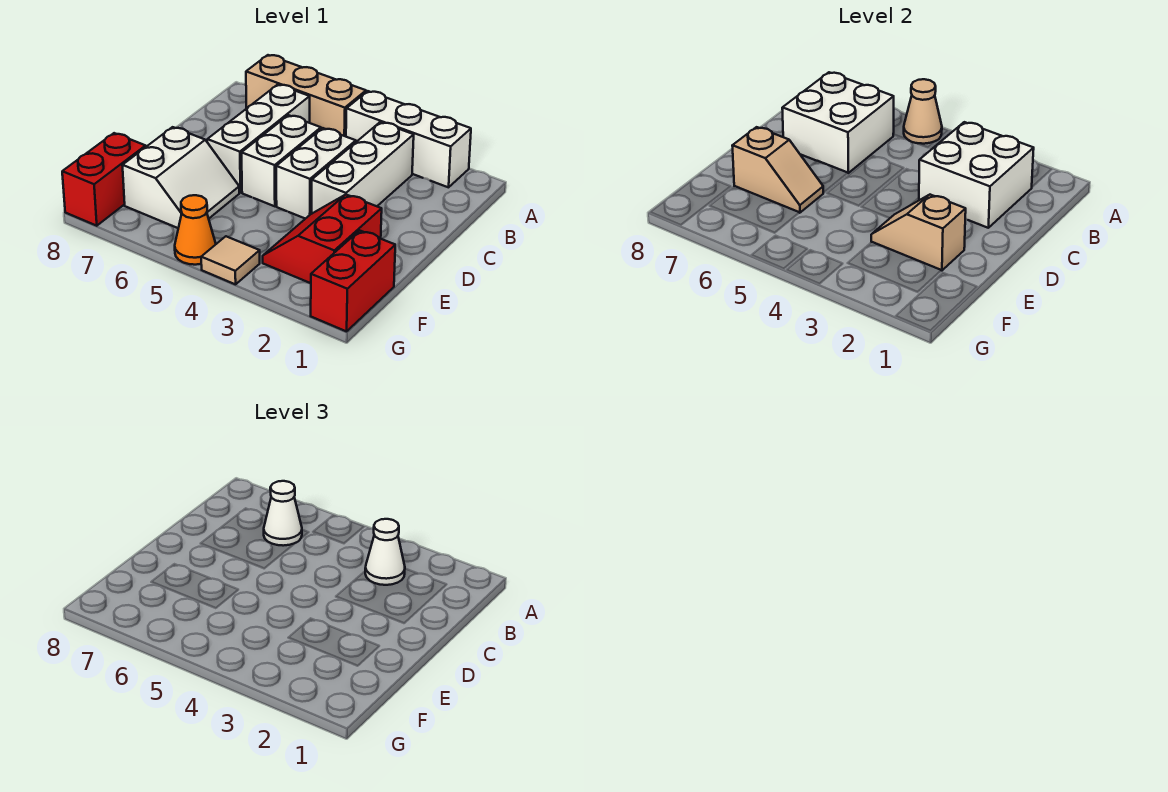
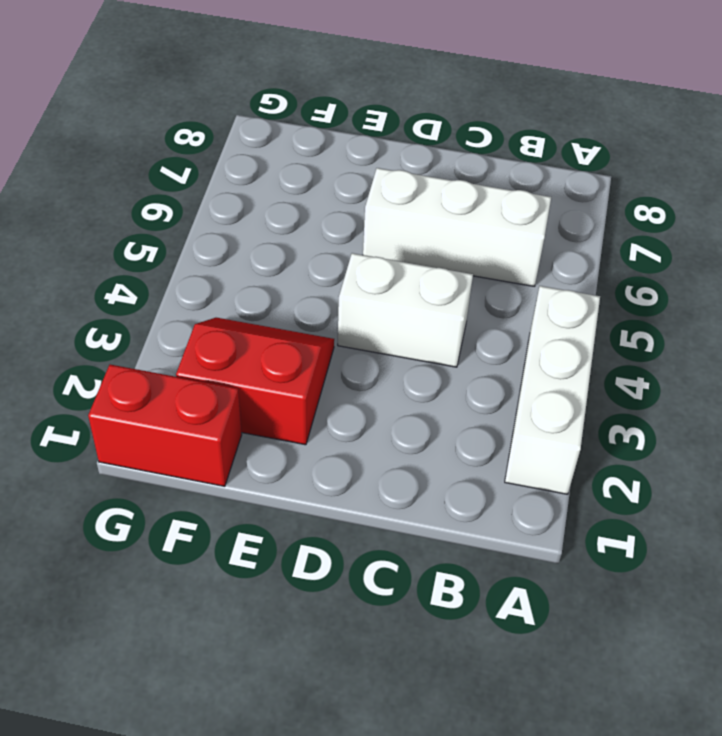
none -> tan 1x3 brick [246,55,366,137]
none -> white 1x3 brick [312,122,414,213]
none -> white 1x2 brick [242,115,321,206]

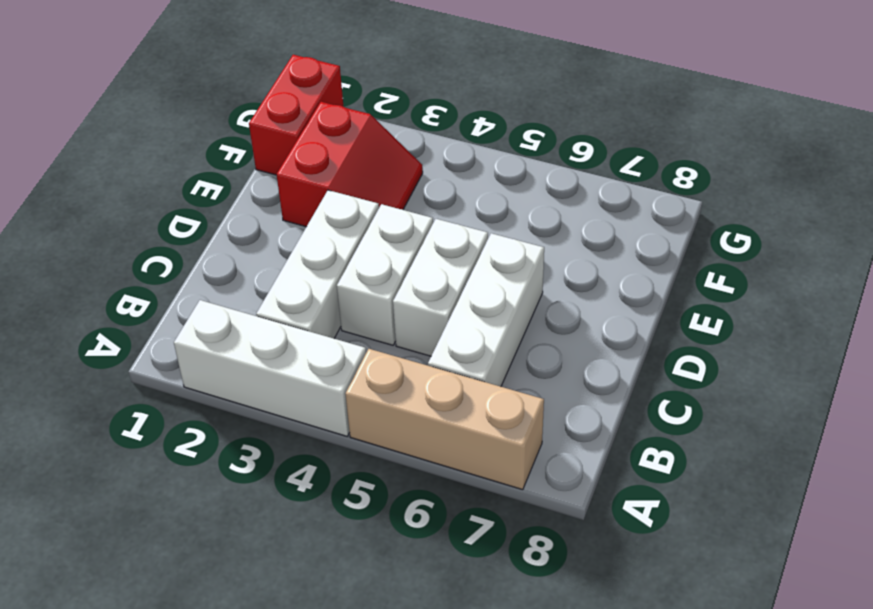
none -> white 2x2 slope [122,127,239,228]
none -> red 1x2 brick [62,133,146,226]
none -> tan 1x1 tile [201,236,260,284]

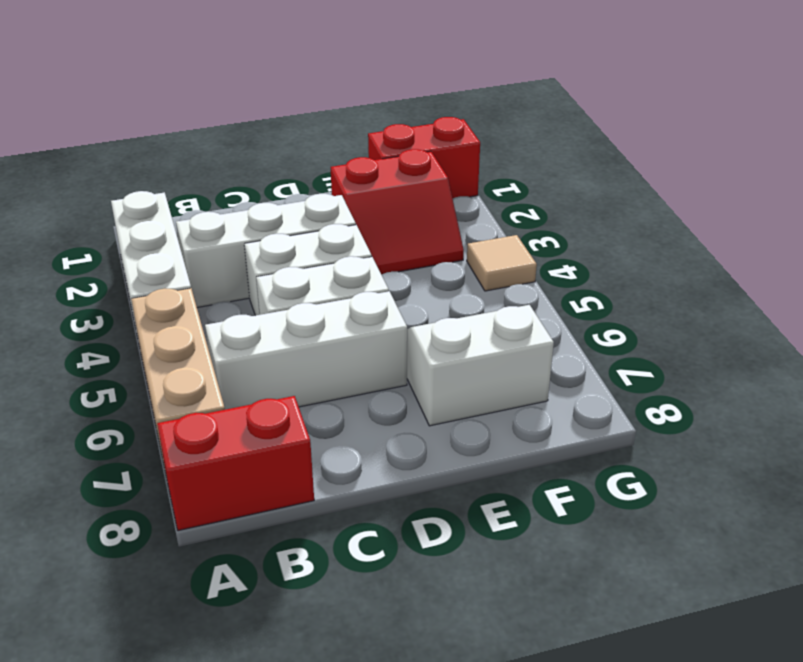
red 1x2 brick [157,396,314,531] -> red 1x2 brick moved to [62,133,146,226]
none -> orange 1x1 cone [175,195,216,265]
none -> tan 1x1 cone [904,79,942,144]
none -> white 2x2 brick [919,122,1034,228]

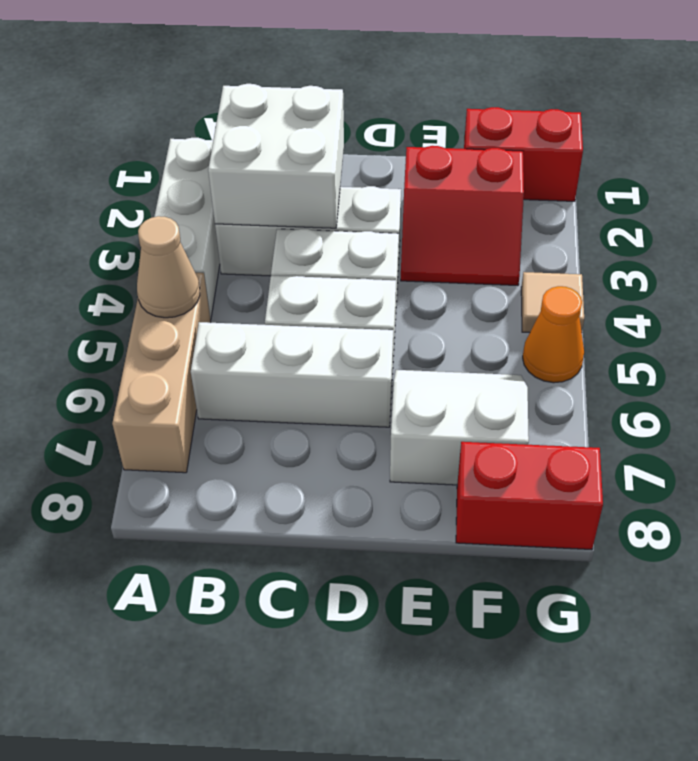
none -> white 2x2 brick [782,72,894,173]
none -> tan 1x2 slope [871,195,966,271]
none -> tan 1x2 slope [732,127,823,213]

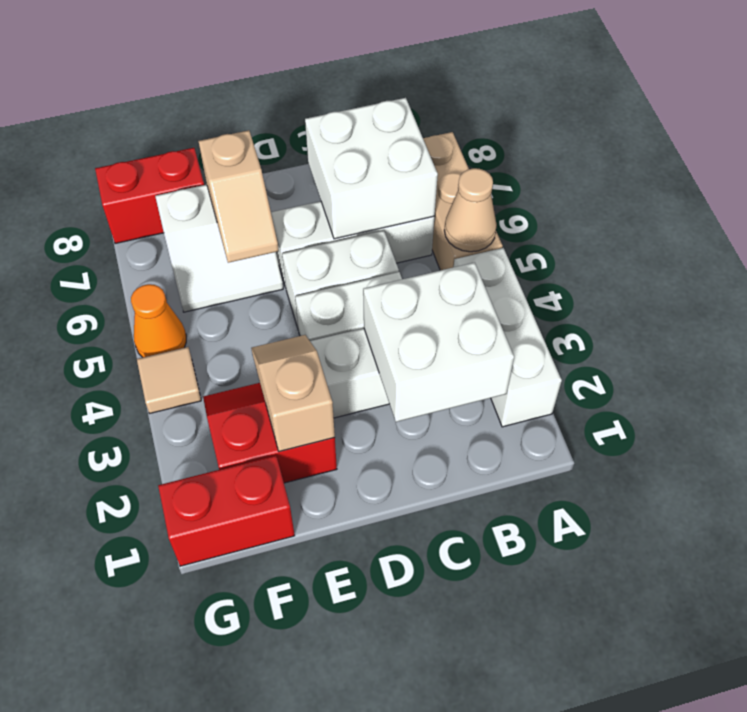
none -> white 1x1 cone [365,519,405,585]
none -> white 1x1 cone [264,481,302,546]

